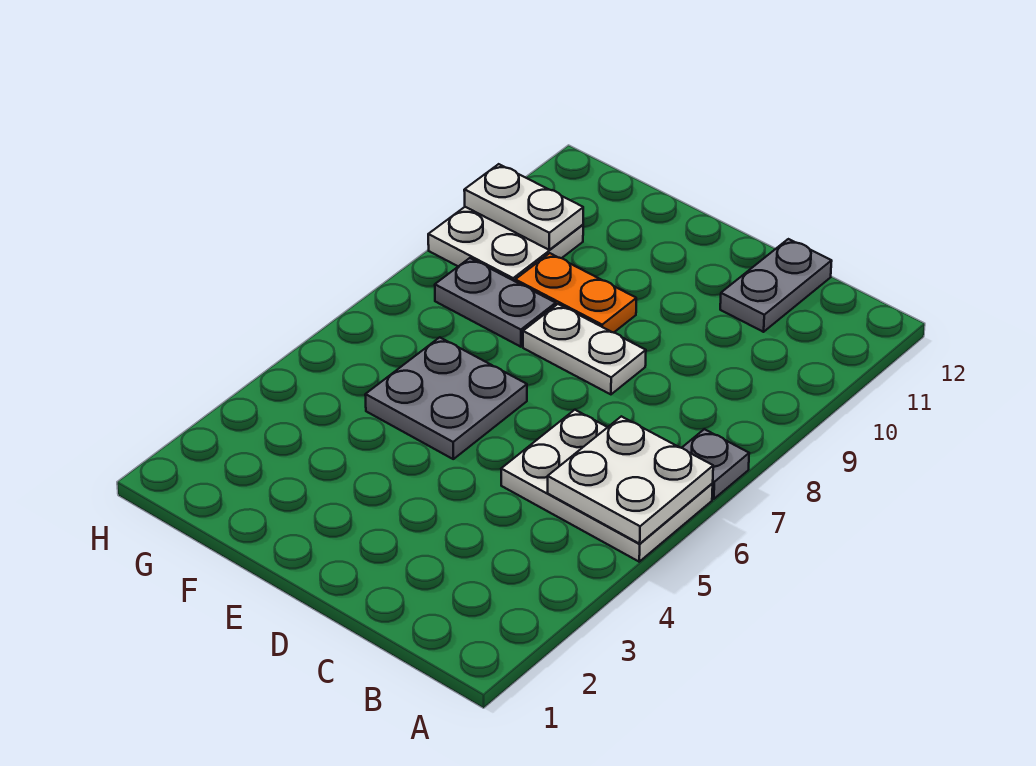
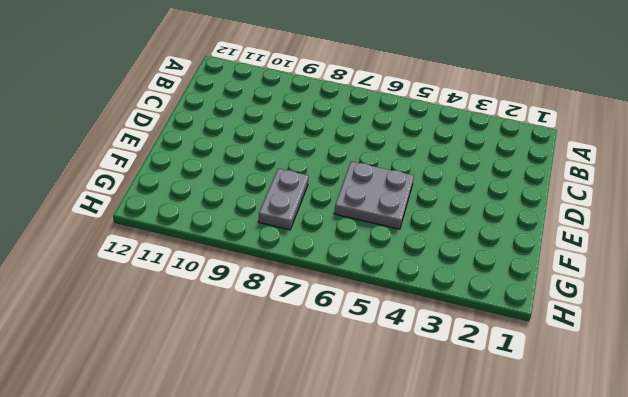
none -> white 2x3 plate [501,410,713,562]
none -> grey 1x1 plate [682,429,749,499]

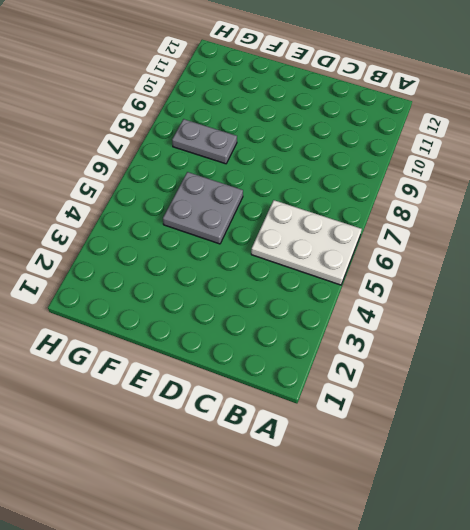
none -> grey 1x1 plate [682,429,749,499]
none -> grey 1x2 plate [720,239,832,332]

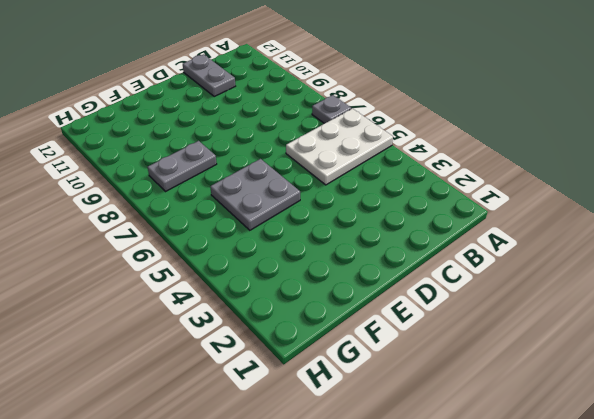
none -> white 1x2 plate [523,304,646,394]
none -> orange 1x2 plate [515,253,636,333]

